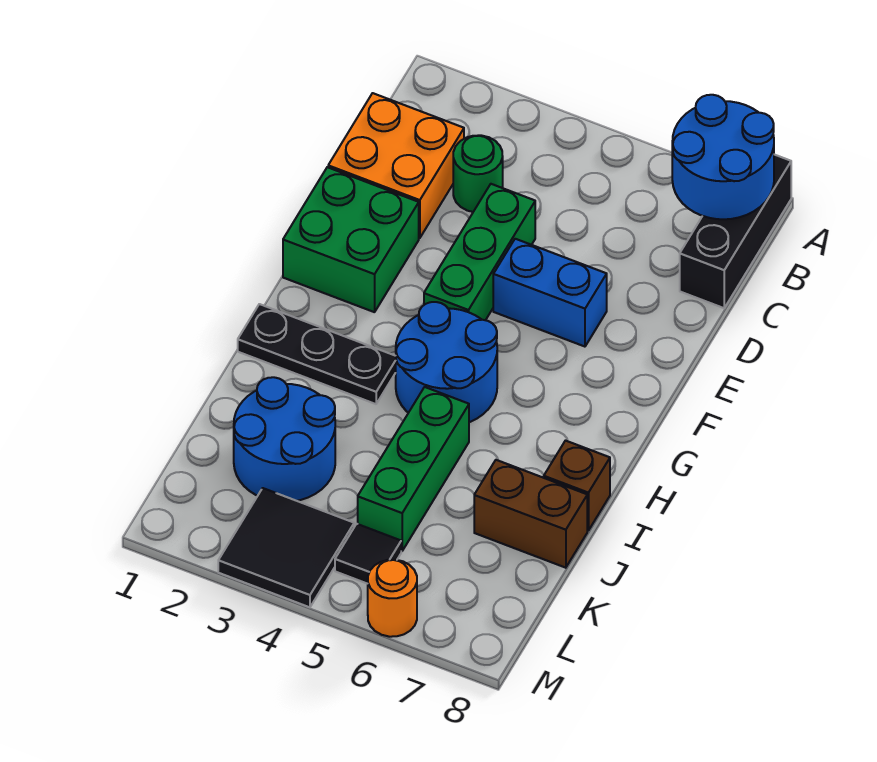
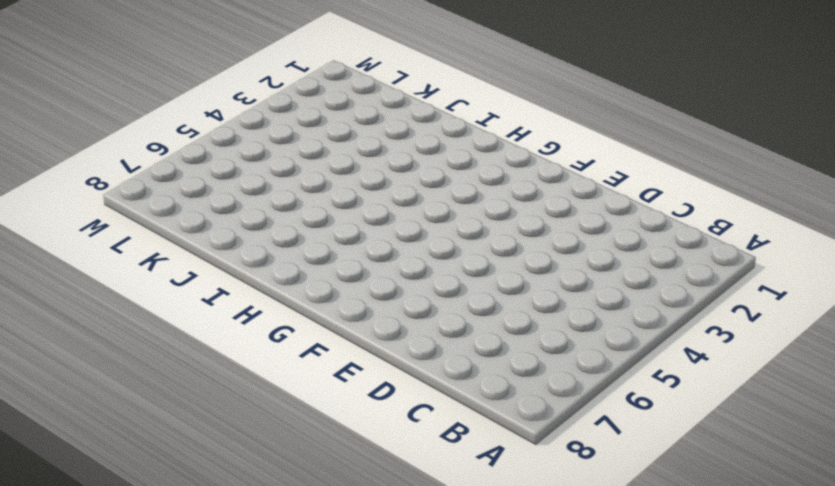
none -> black 1x3 brick [680,155,791,308]
none -> orange 2x2 brick [328,93,464,238]
none -> green 1x1 round brick [453,135,503,212]

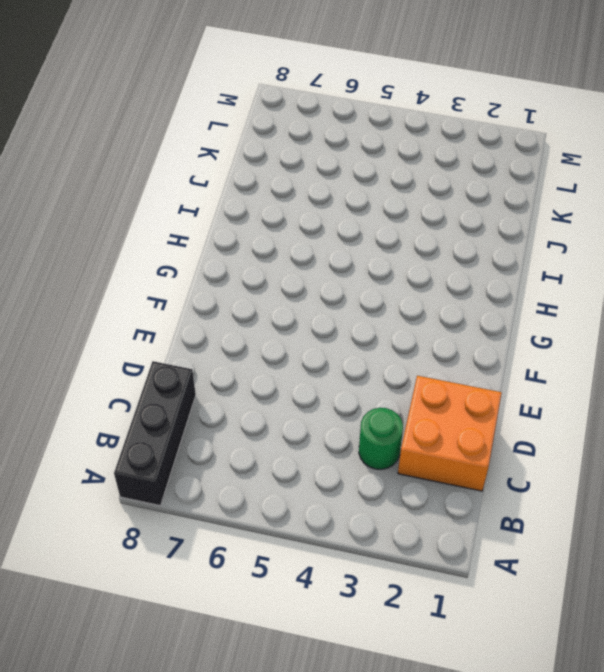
none -> green 1x3 brick [424,184,535,320]
none -> green 2x2 brick [283,167,419,312]
none -> blue 1x2 brick [493,239,607,347]

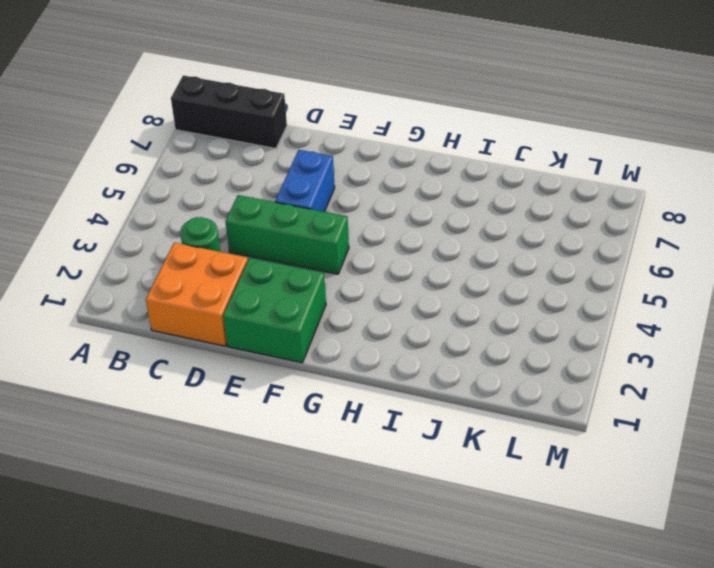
none -> blue 2x2 round brick [396,302,497,422]
none -> black 1x3 plate [238,304,396,404]
none -> green 1x3 brick [358,387,469,551]

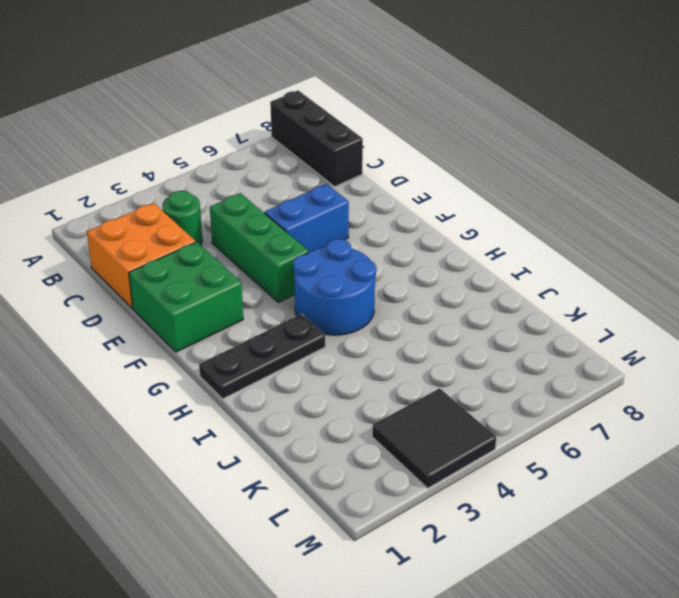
none -> green 1x3 brick [358,387,469,551]
none -> brown 1x1 brick [544,441,610,531]
none -> blue 2x2 round brick [234,377,335,501]

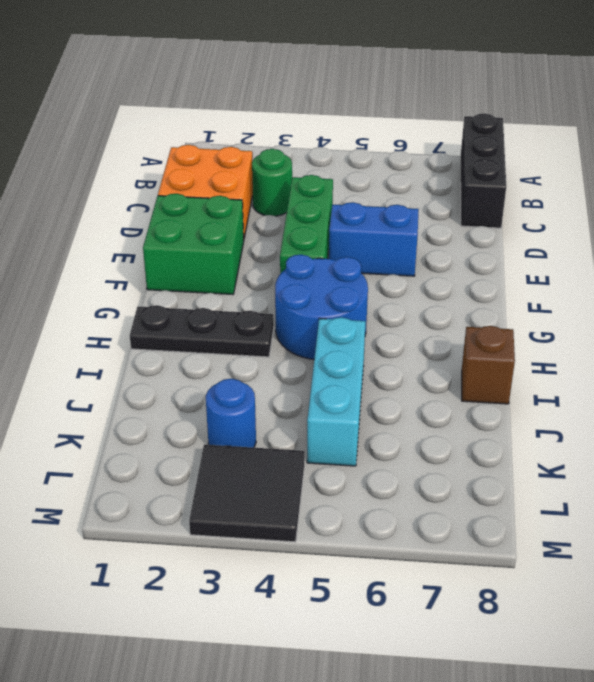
cyan 1x3 brick [307,317,366,466] -> green 1x3 brick [358,387,469,551]
blue 1x1 round brick [206,379,256,448] -> blue 2x2 round brick [234,377,335,501]
none -> brown 1x2 brick [474,460,587,568]
none -> black 1x1 tile [335,524,401,584]
none -> orange 1x1 round brick [368,560,417,637]

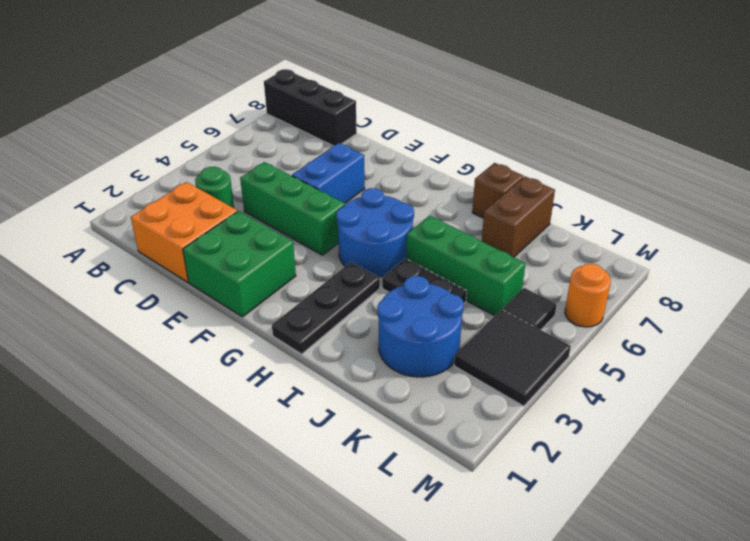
black 1x2 plate [382,258,467,303] -> none
none -> blue 2x2 round brick [672,95,774,219]

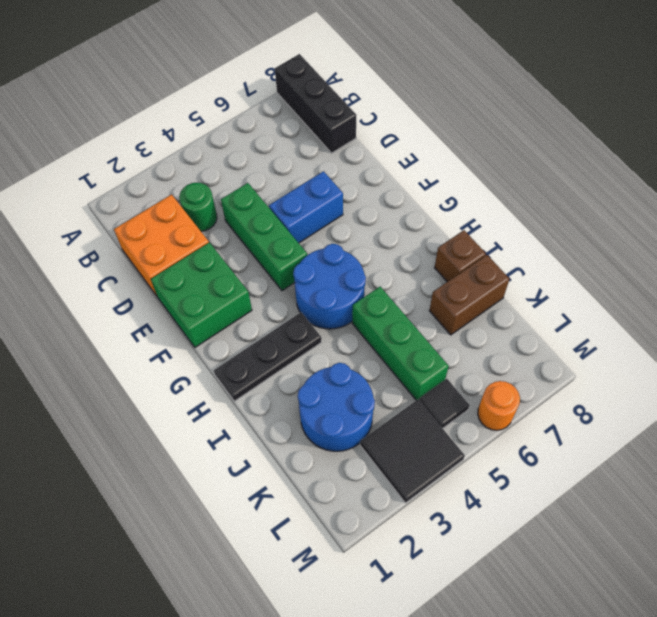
none -> blue 2x2 round brick [672,95,774,219]

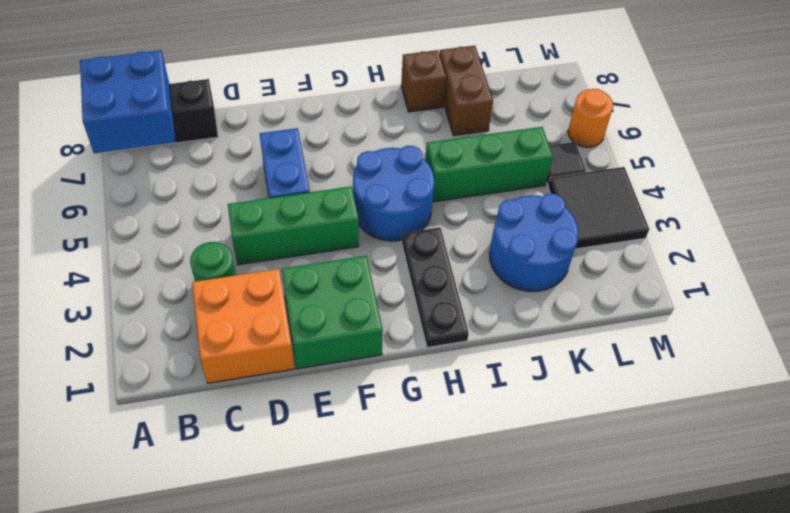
blue 2x2 brick [80,50,175,153] -> blue 2x2 round brick [672,95,774,219]

